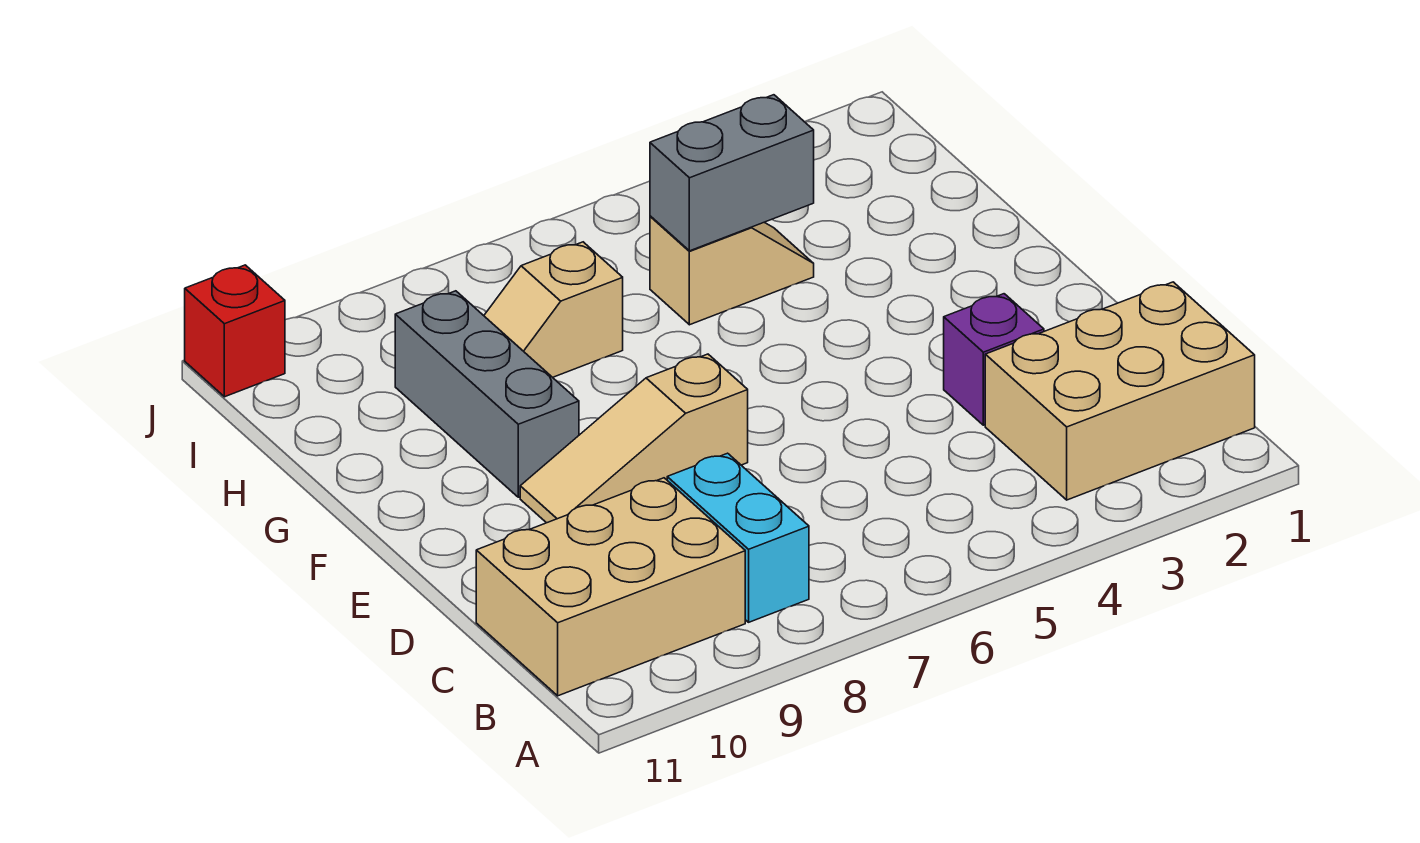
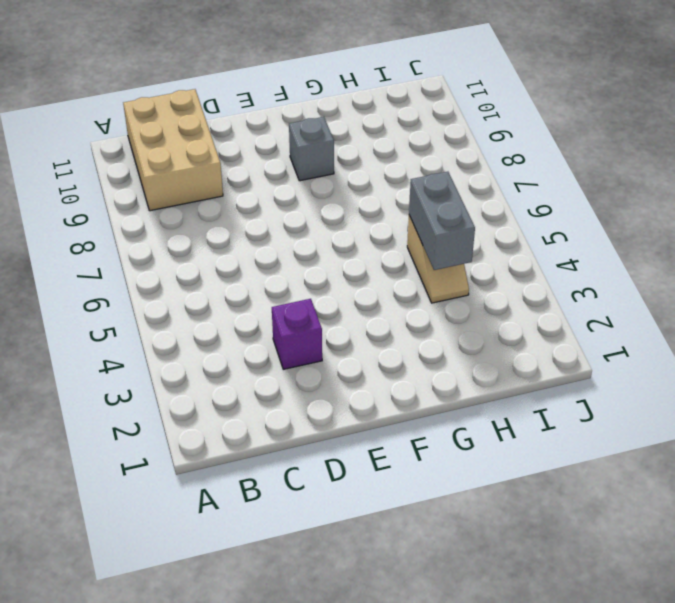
grey 1x1 brick [289,117,334,181] -> grey 1x3 brick [395,291,579,497]
none -> tan 2x3 brick [985,282,1255,500]
none -> cyan 1x2 brick [667,453,809,622]

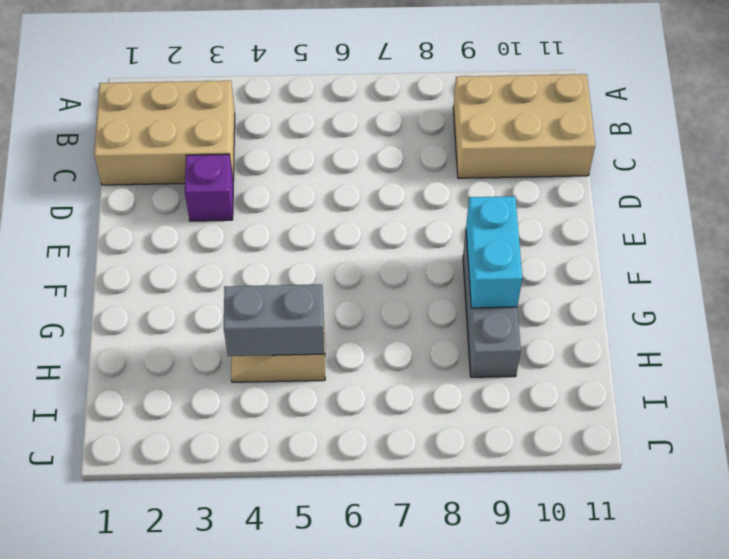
cyan 1x2 brick [466,196,522,308] -> cyan 1x2 brick moved to [667,453,809,622]
none -> tan 1x3 slope [520,354,748,523]
none -> tan 1x2 slope [484,242,623,377]

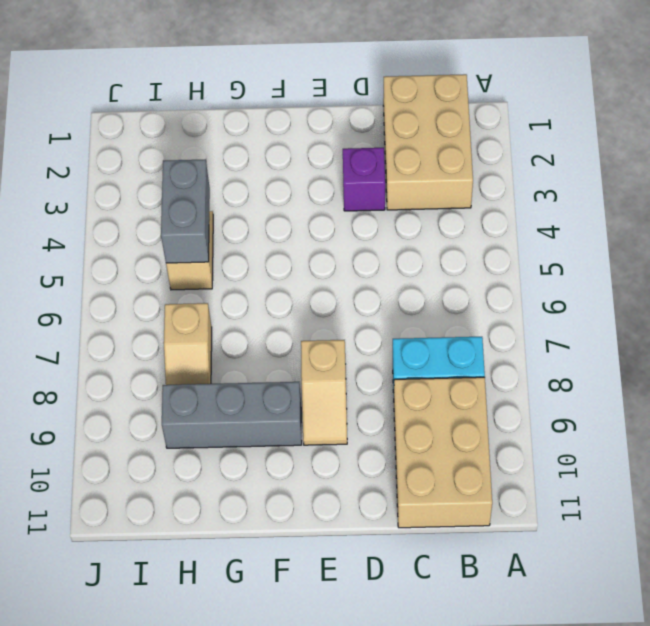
tan 1x2 slope [301,340,347,445] -> tan 1x3 slope [520,354,748,523]
none -> red 1x1 brick [185,265,285,397]

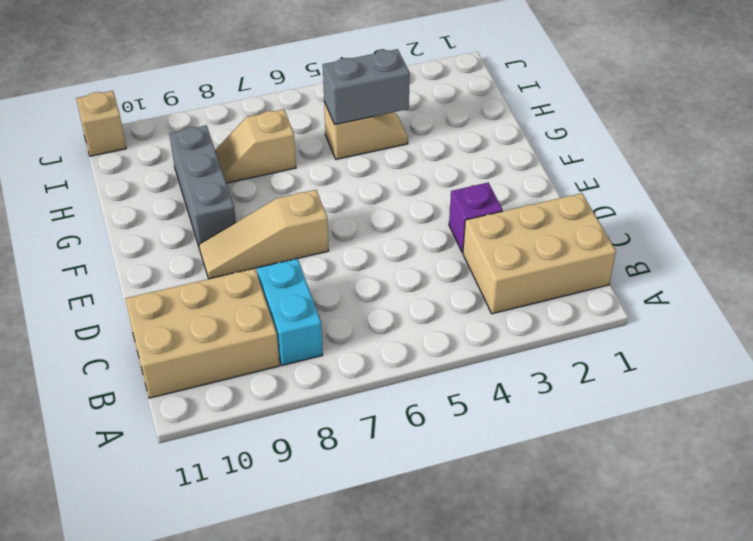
tan 1x1 brick [76,91,126,156] -> red 1x1 brick [185,265,285,397]

